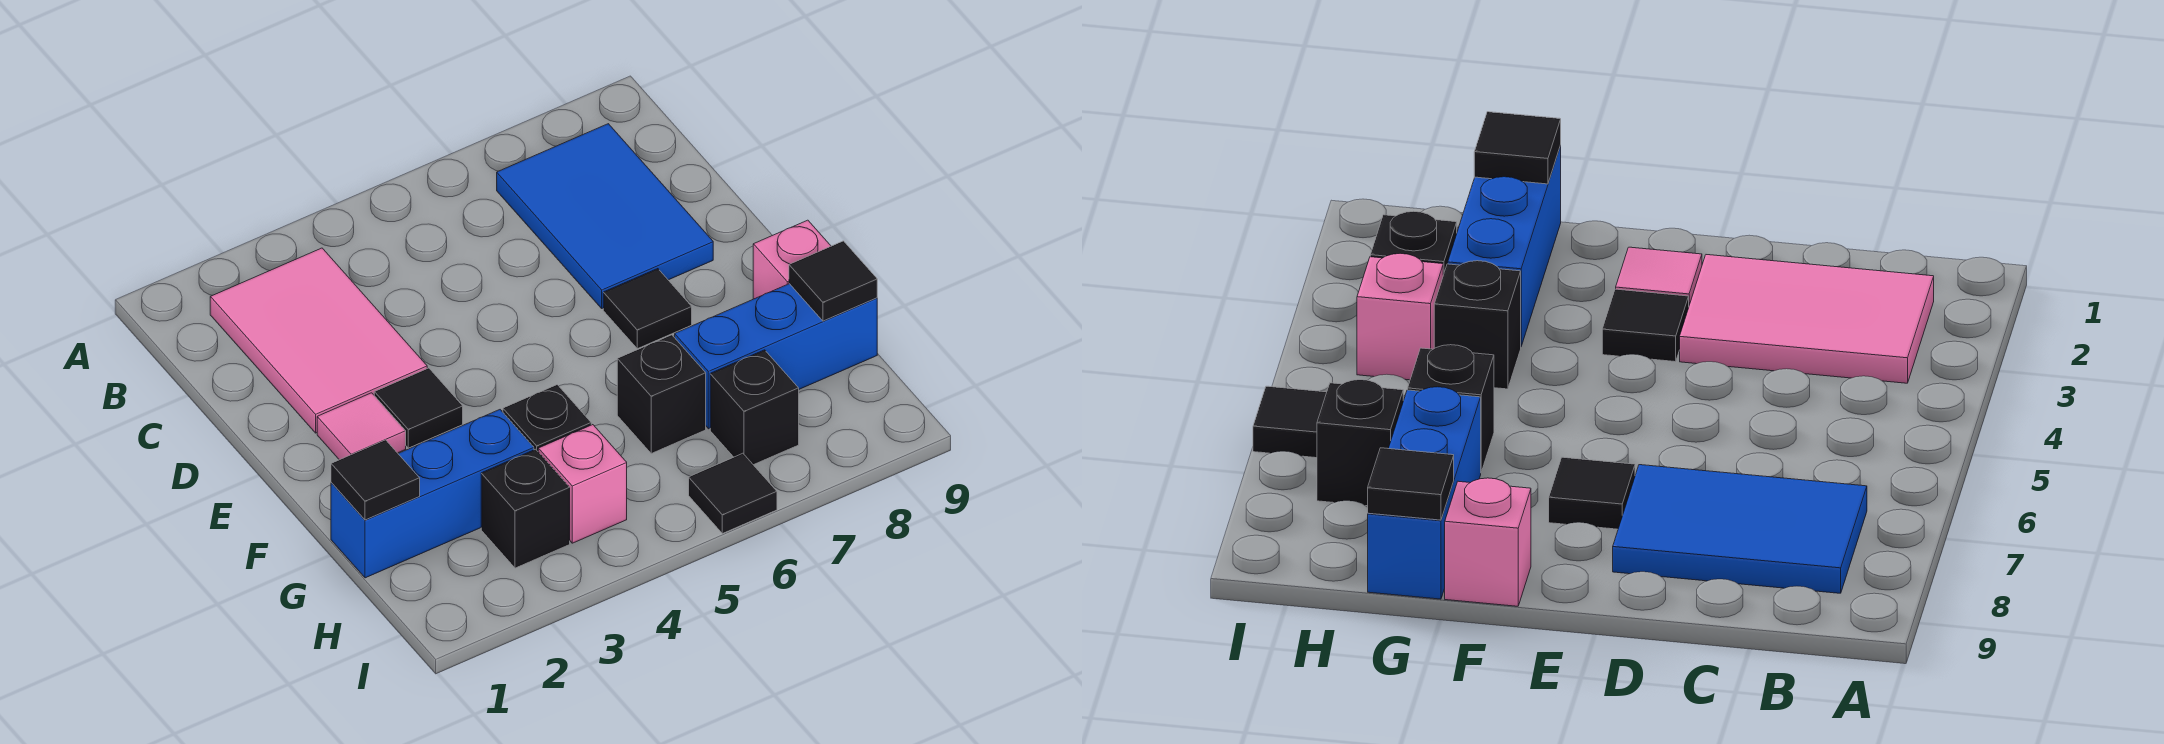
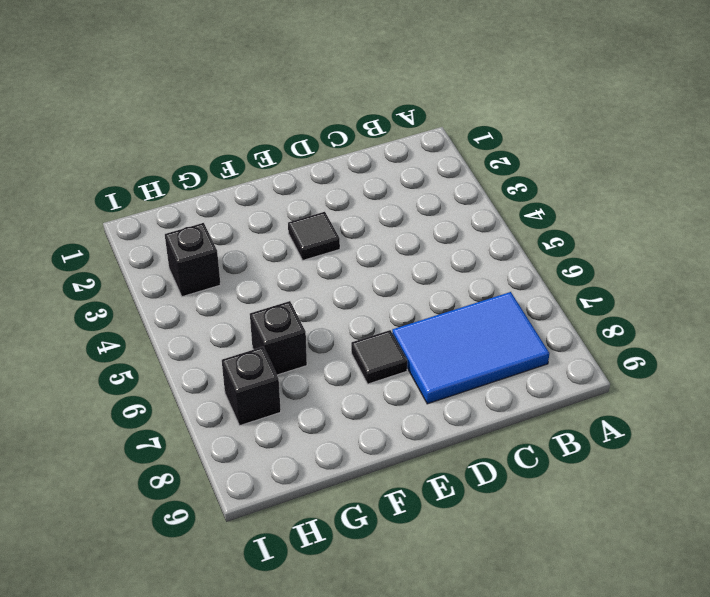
none -> pink 2x3 tile [210,248,427,433]
none -> pink 1x1 tile [317,393,406,460]
none -> pink 1x1 brick [753,220,831,299]

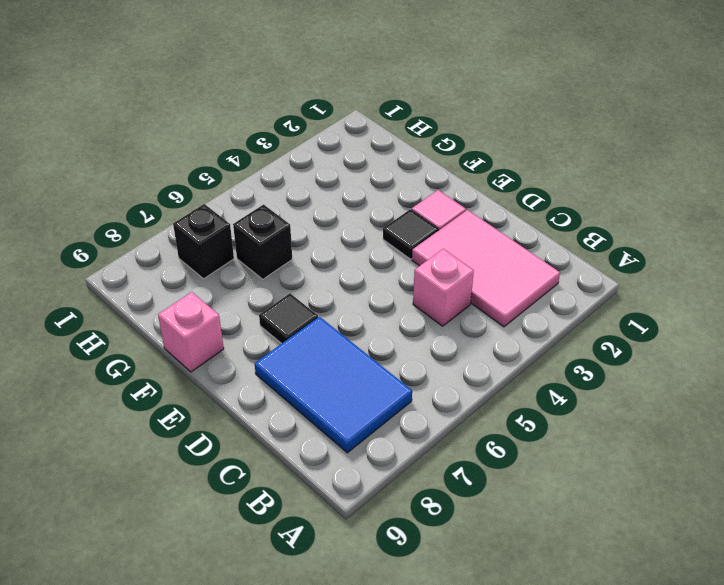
pink 1x1 brick [413,249,474,326] -> pink 1x1 brick moved to [538,425,627,543]
none -> blue 1x3 brick [331,410,534,578]
none -> black 1x1 brick [503,385,591,451]
none -> blue 1x3 brick [675,284,877,429]

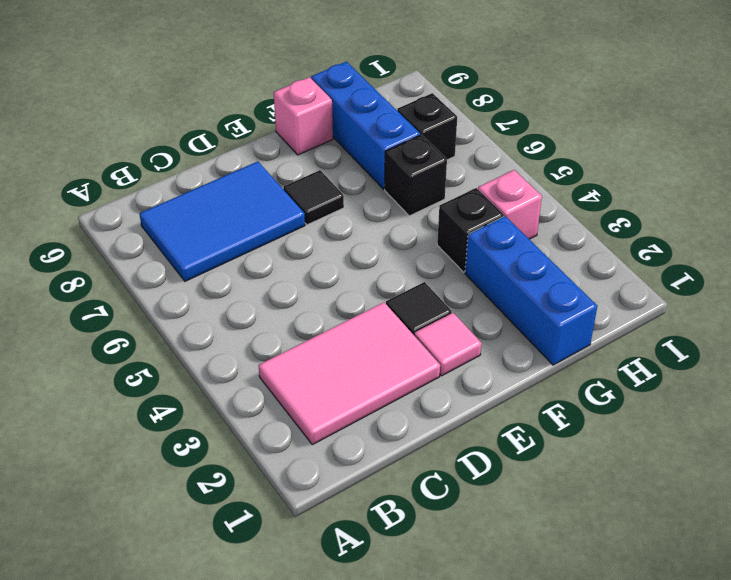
none -> black 1x1 brick [481,449,570,568]
none -> black 1x1 tile [689,453,777,534]
none -> black 1x1 tile [331,440,420,520]

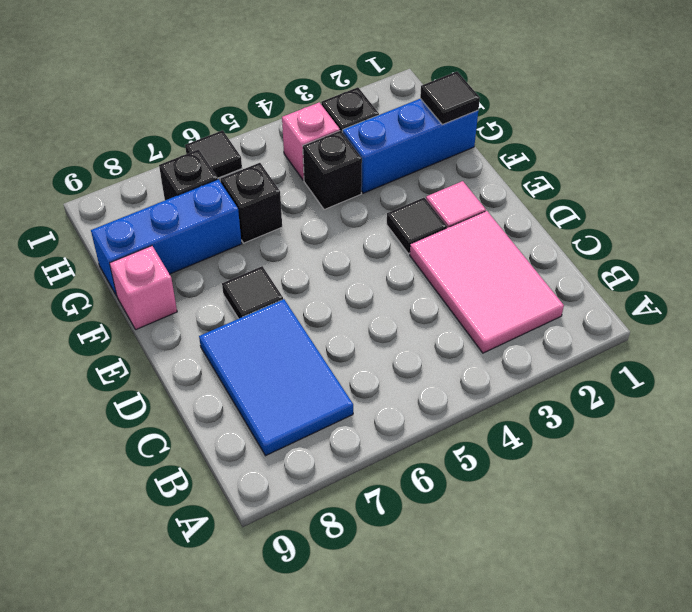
none -> black 1x1 tile [789,241,877,321]

